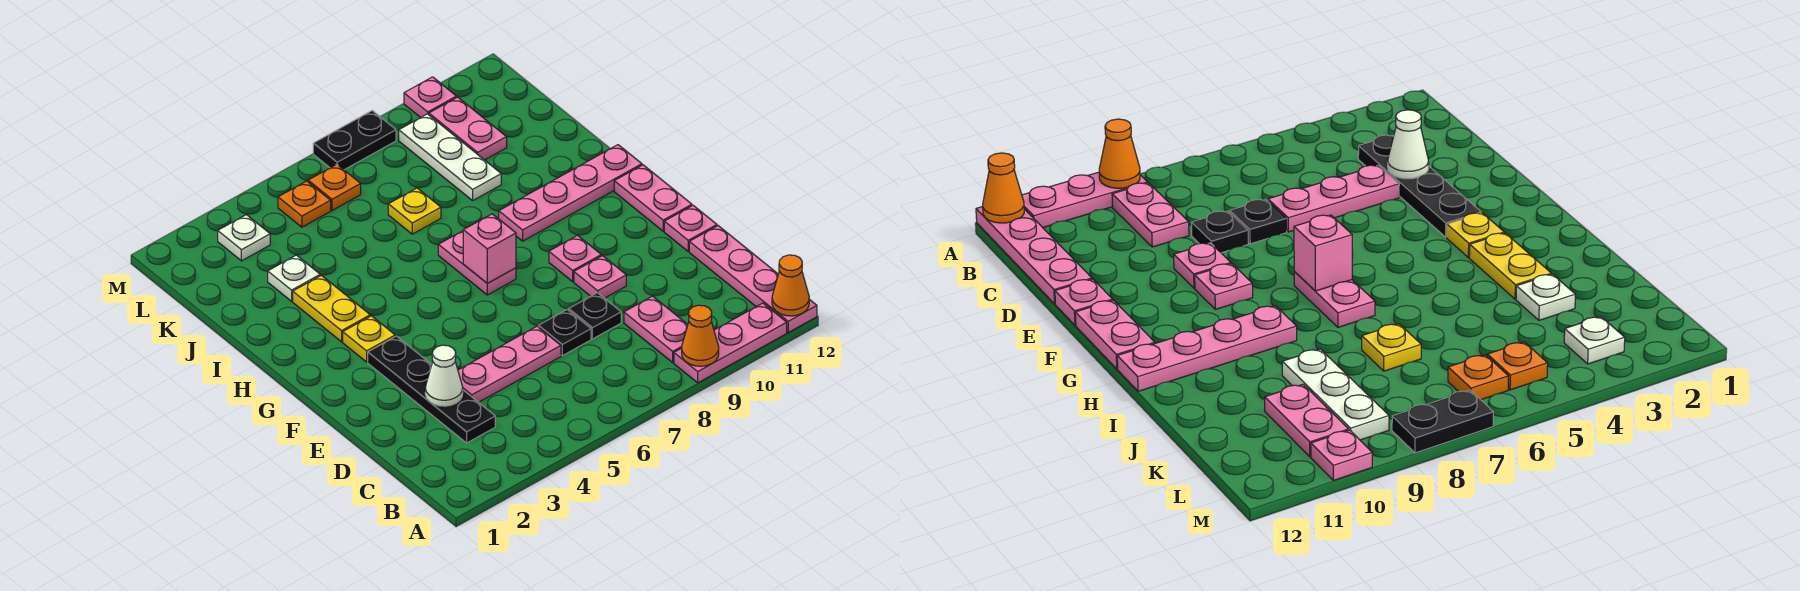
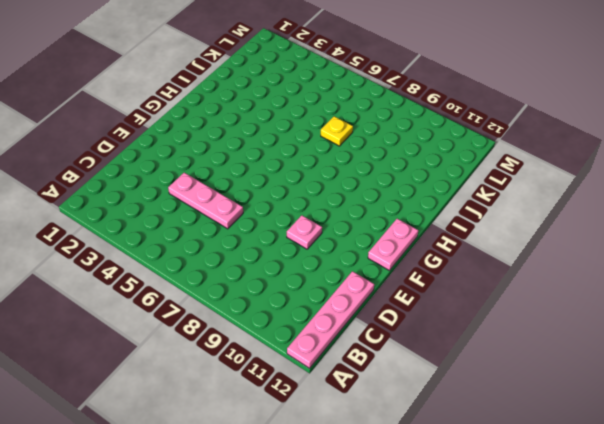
none -> pink 1x3 plate [674,303,787,383]
none -> pink 1x2 plate [624,296,688,362]
none -> black 1x4 plate [368,336,495,443]

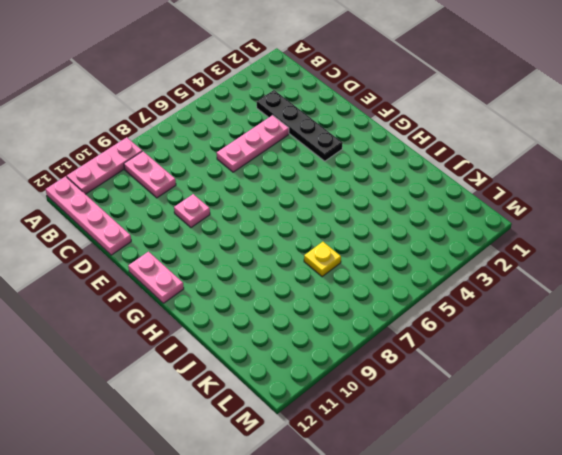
none -> black 1x1 plate [539,310,591,356]
none -> black 1x1 plate [569,293,621,339]
none -> pink 1x1 plate [664,206,717,251]

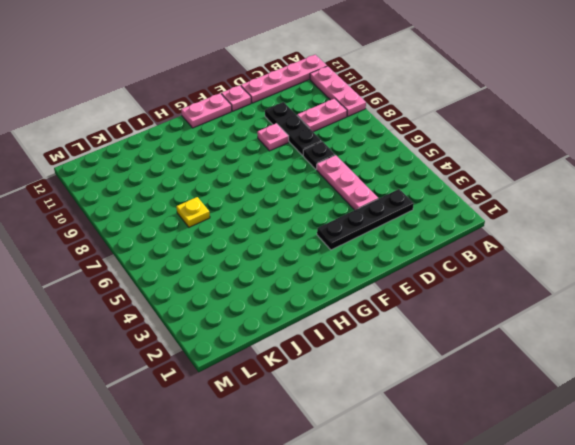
black 1x3 plate [265,102,322,155] -> black 1x1 plate [569,293,621,339]
none -> pink 1x1 plate [549,236,601,281]
none -> yellow 1x1 plate [343,316,395,362]
none -> pink 1x2 plate [438,231,516,295]

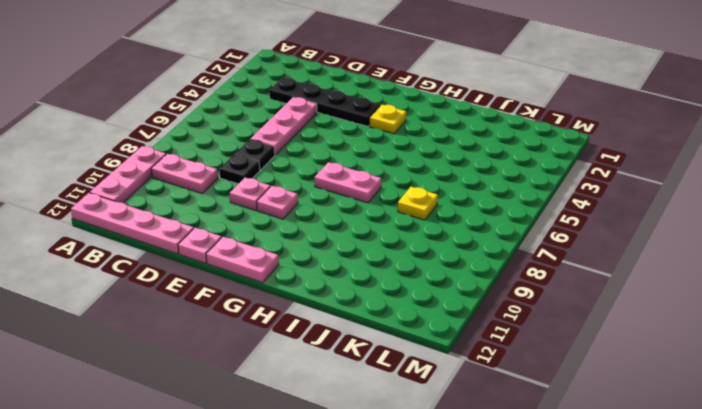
none -> yellow 1x2 plate [293,275,370,342]
none -> pink 1x4 plate [499,145,642,241]
none -> white 1x1 plate [268,255,320,301]

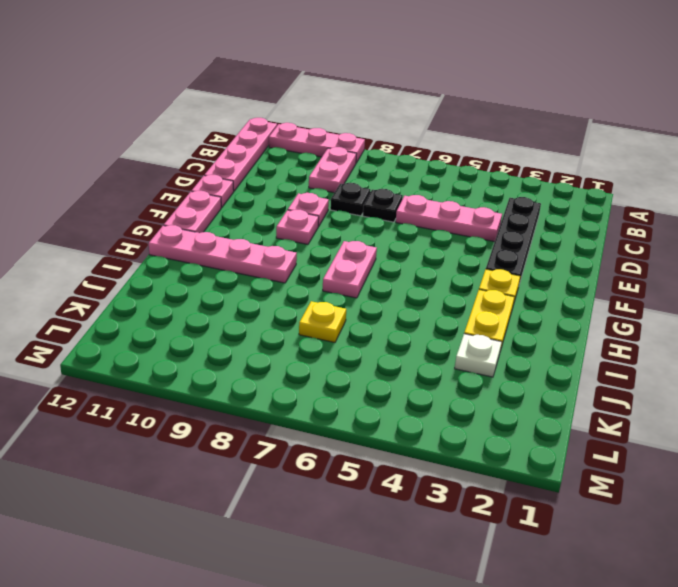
none -> white 1x3 plate [399,114,501,201]
none -> pink 1x2 plate [429,97,507,160]
none -> white 1x1 plate [218,215,270,261]

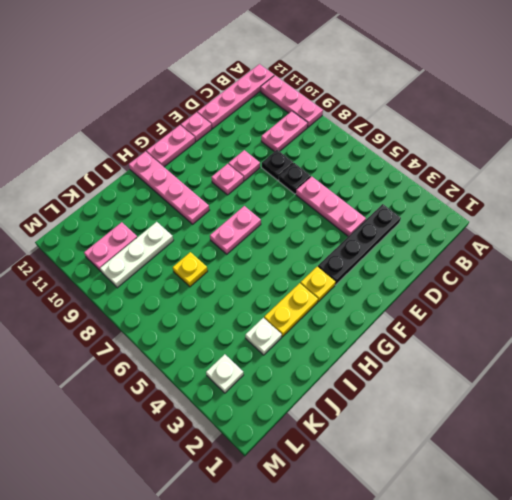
none -> orange 1x1 plate [278,181,331,227]
none -> orange 1x1 plate [308,164,361,210]
none -> black 1x2 plate [313,111,396,170]

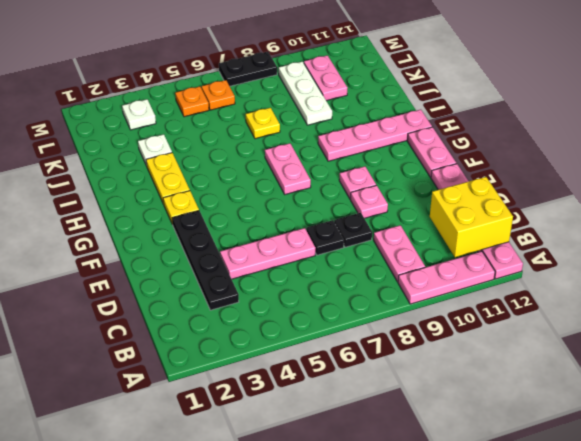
yellow 2x2 brick [430,177,513,257] -> none
none -> pink 1x1 plate [404,77,456,118]
none -> orange 1x1 cone [682,305,719,366]
none -> orange 1x1 cone [772,255,809,316]

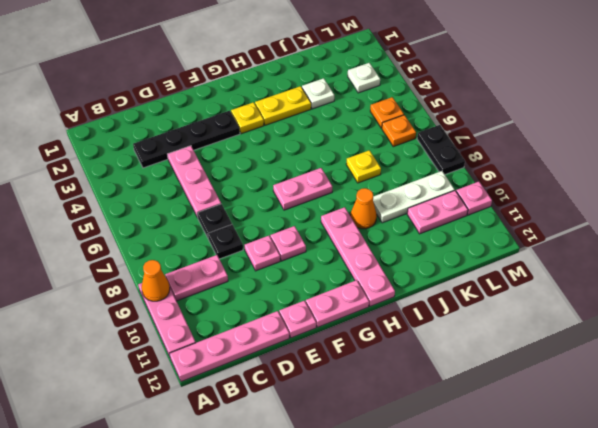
orange 1x1 cone [350,188,377,229] -> orange 1x1 cone moved to [772,255,809,316]
none -> white 1x1 cone [425,345,463,406]
none -> pink 1x1 brick [463,214,516,283]

